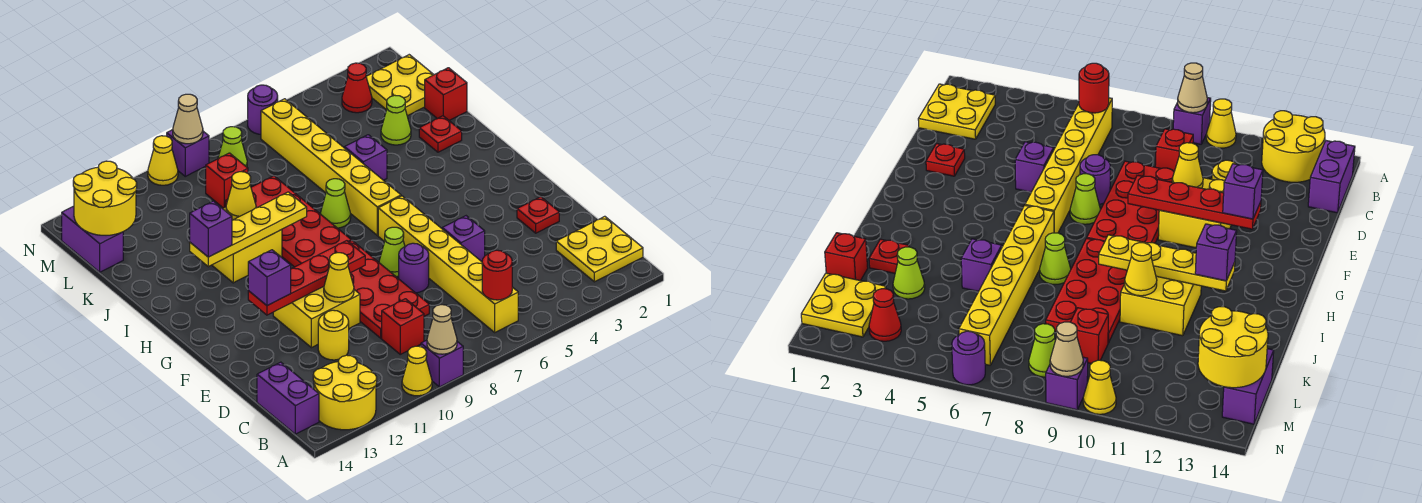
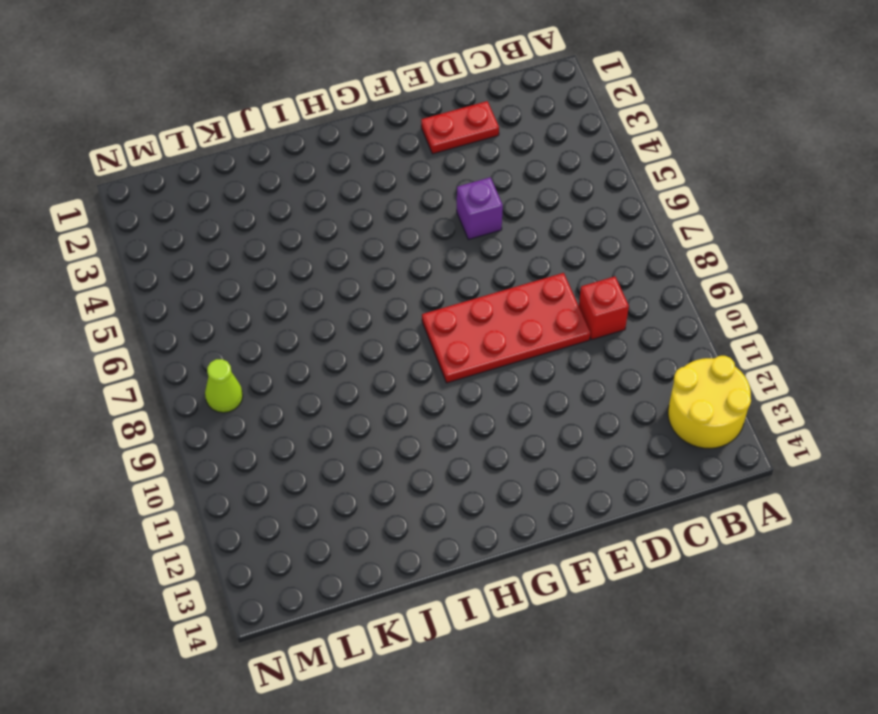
red 1x2 plate [421,101,499,154] -> red 1x1 plate [517,197,559,233]
none -> purple 1x1 brick [421,340,463,387]
none -> yellow 1x1 cone [402,346,432,396]
none -> yellow 2x2 plate [556,216,643,282]
none -> yellow 1x6 brick [378,196,518,332]

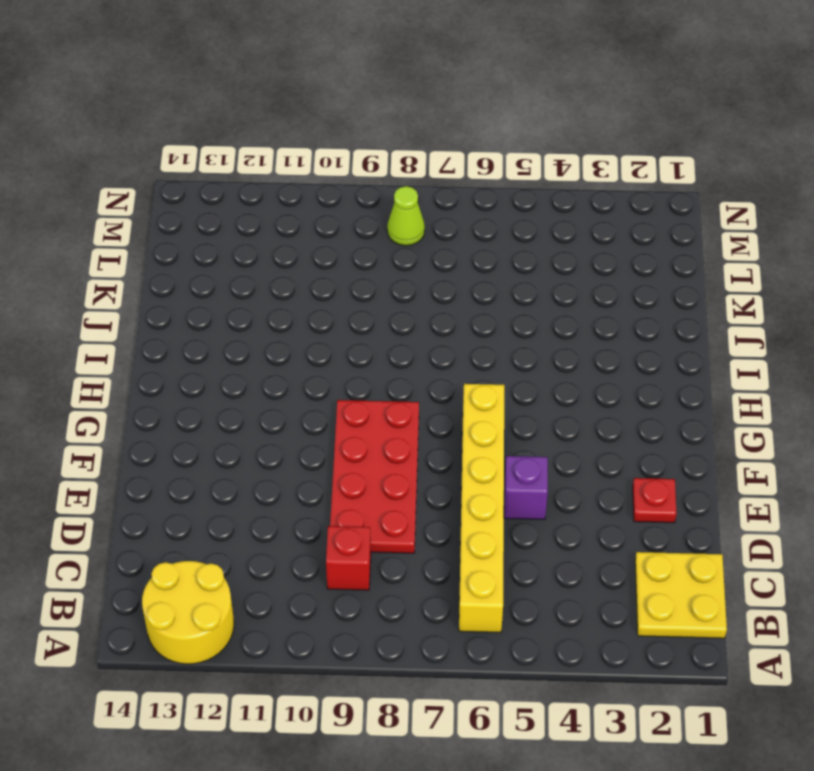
none -> purple 1x1 brick [421,340,463,387]
none -> yellow 1x1 cone [402,346,432,396]
none -> purple 1x2 brick [257,362,319,434]
none -> yellow 1x1 round brick [318,310,349,360]

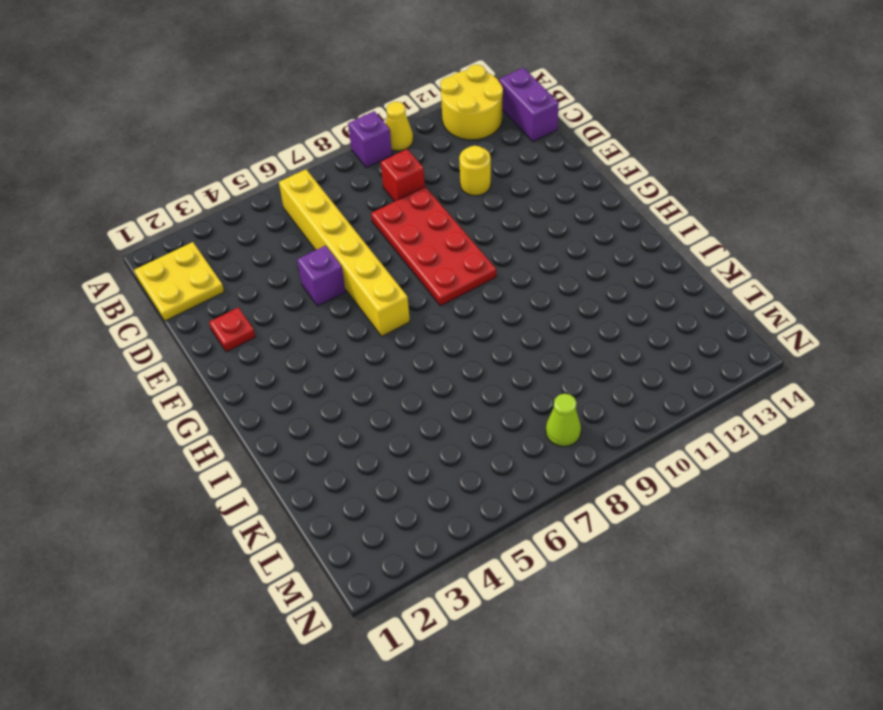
none -> purple 1x1 round brick [399,243,429,293]
none -> yellow 2x2 brick [273,287,360,348]
none -> lime 1x1 cone [379,227,405,277]
none -> yellow 1x6 brick [261,99,401,235]

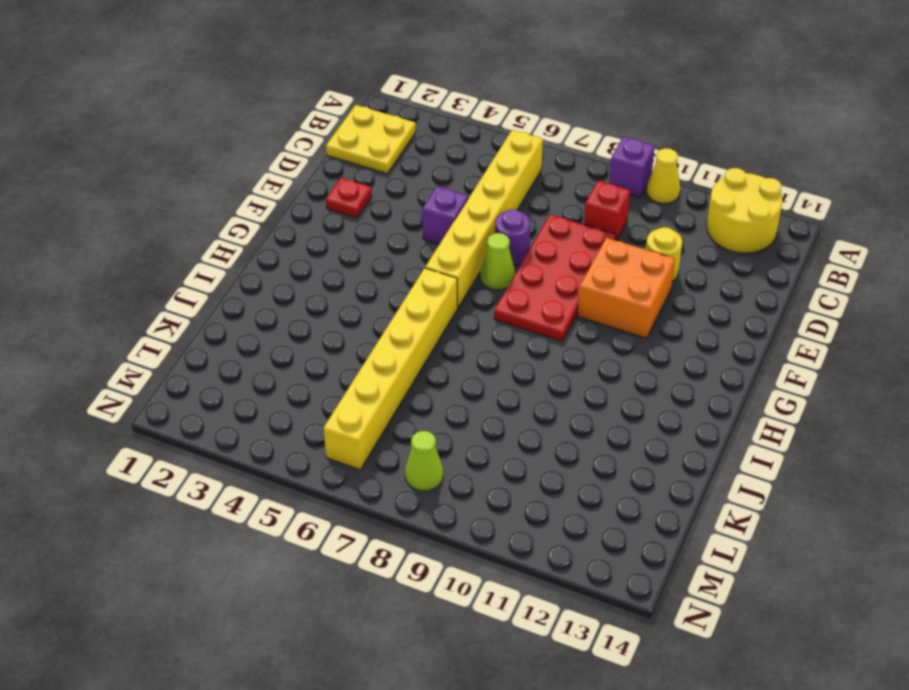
orange 2x2 brick [578,238,675,338] -> yellow 2x2 brick [273,287,360,348]
none -> purple 1x2 brick [257,362,319,434]
none -> red 2x4 plate [225,176,352,267]
none -> lime 1x1 cone [320,179,351,228]
none -> yellow 2x2 brick [212,207,282,283]

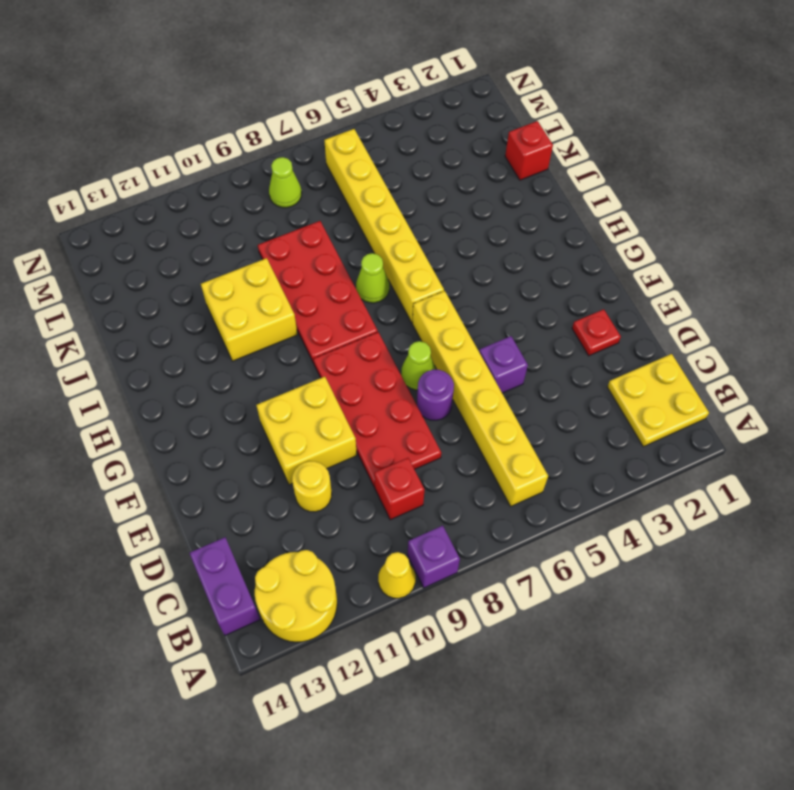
none -> red 1x1 plate [419,116,462,152]
none -> purple 1x1 brick [345,135,387,180]
none -> lime 1x1 cone [381,95,411,145]
none -> yellow 2x2 plate [366,55,434,116]

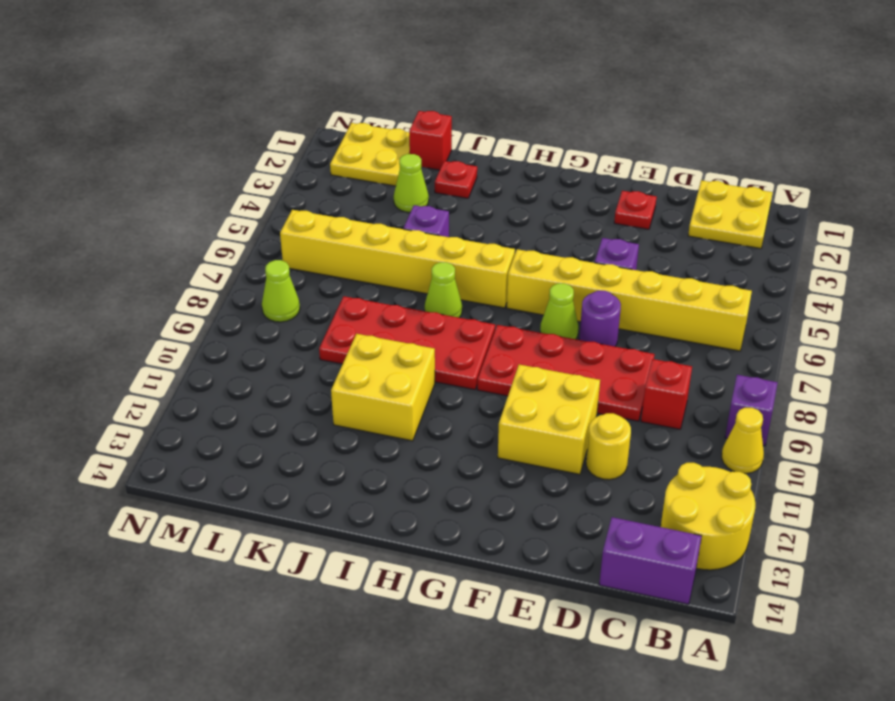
none -> red 1x1 brick [206,153,248,208]
none -> purple 1x2 brick [62,206,123,272]
none -> red 1x1 cone [342,63,372,113]
none -> purple 1x1 round brick [248,85,278,134]

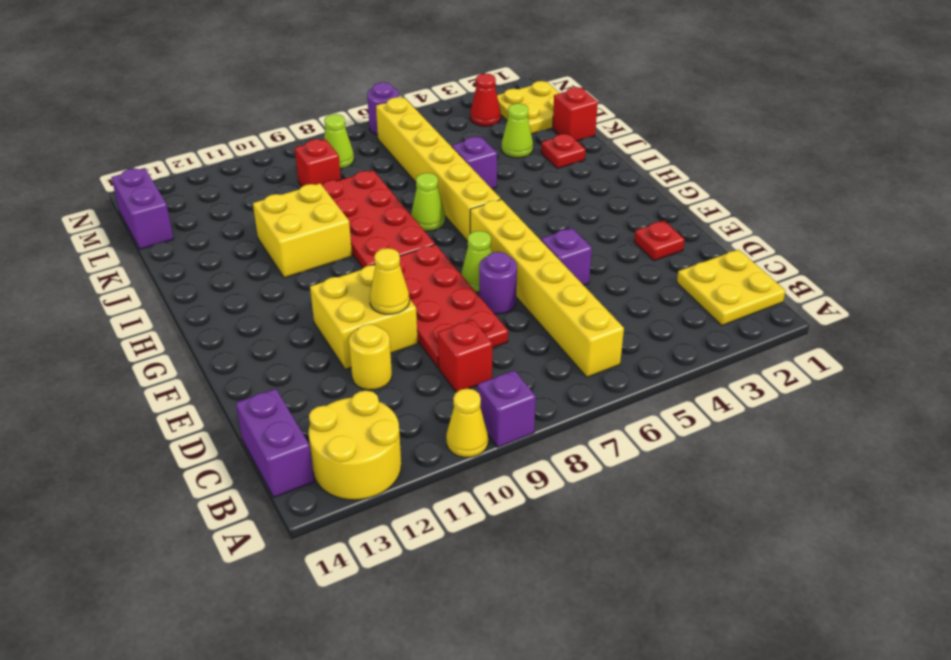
none -> purple 1x1 brick [167,130,209,176]
none -> yellow 1x1 cone [148,136,178,185]
none -> tan 1x1 cone [427,305,457,354]
none -> red 1x1 round brick [482,250,512,300]

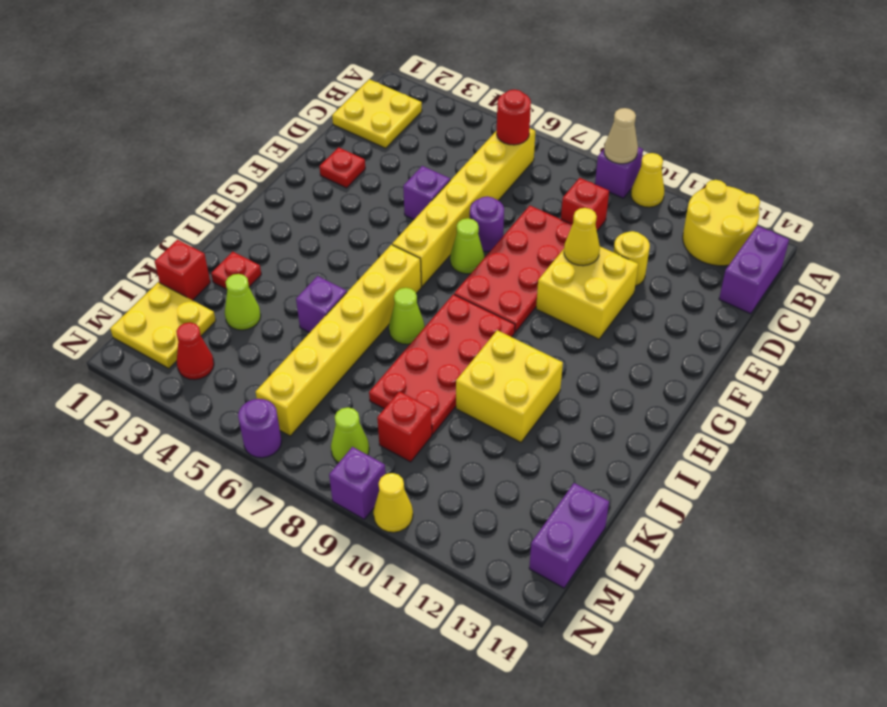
none -> red 1x4 plate [248,241,365,315]
none -> yellow 1x4 plate [190,192,307,267]
none -> yellow 1x1 cone [226,172,256,220]
none -> yellow 2x2 round brick [73,161,137,235]

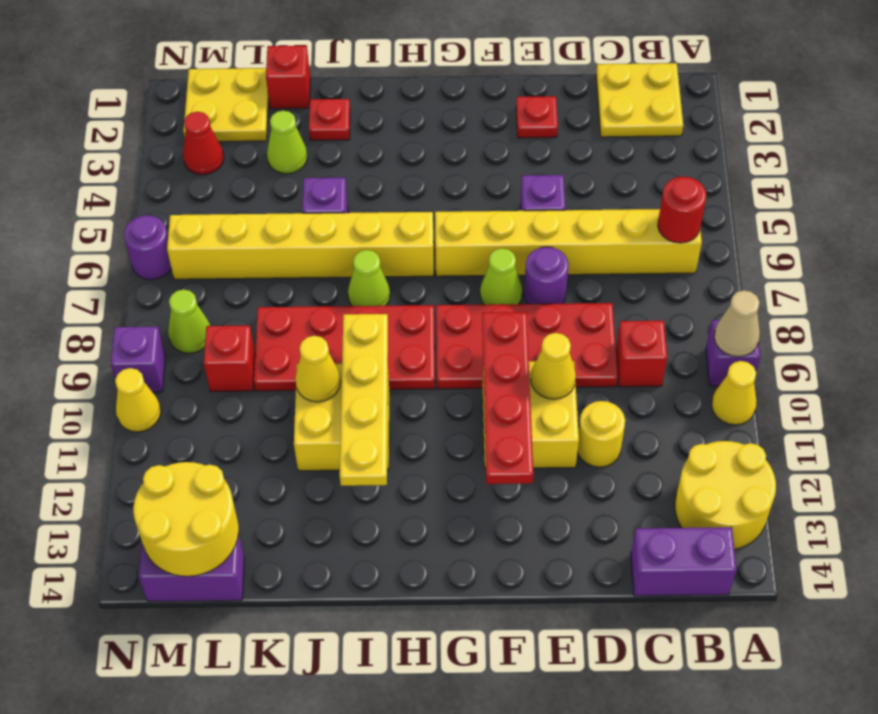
none -> tan 1x1 cone [173,94,203,144]
none -> purple 1x1 brick [248,250,291,306]
none -> purple 1x1 brick [190,201,232,257]

